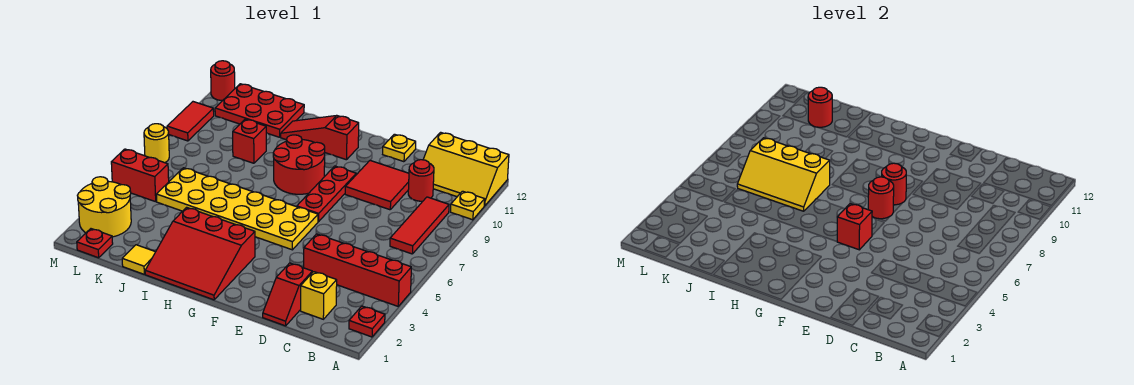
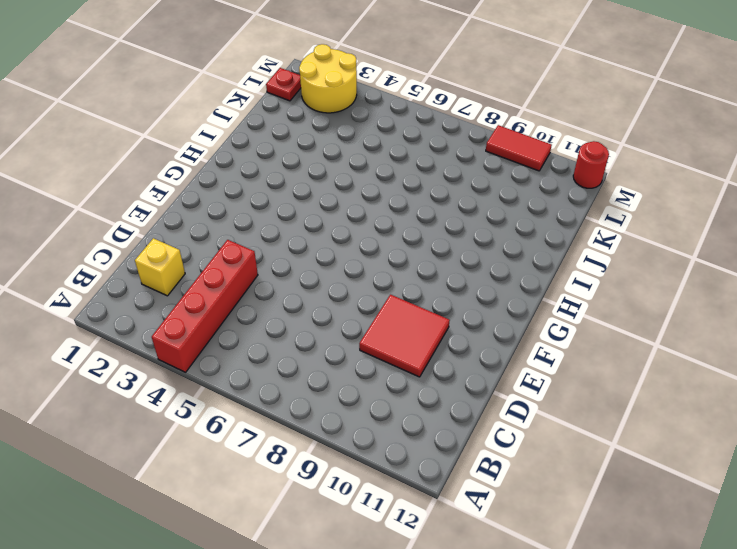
none -> red 1x1 plate [349,306,385,337]
none -> yellow 1x1 plate [451,191,485,220]
none -> yellow 2x3 slope [423,132,509,206]

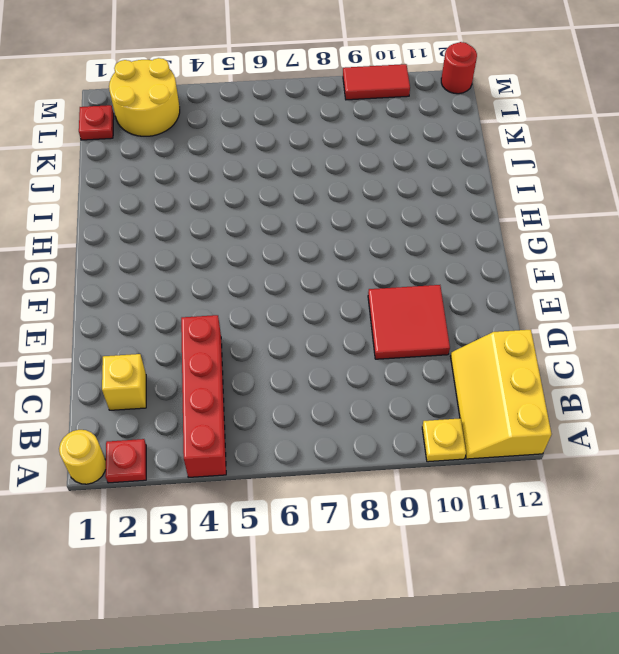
yellow 1x1 round brick [59,430,106,484] -> yellow 1x1 round brick moved to [144,124,169,163]
none -> red 1x3 tile [390,197,449,254]
none -> red 1x1 round brick [408,160,434,201]
none -> red 1x2 slope [263,263,312,326]

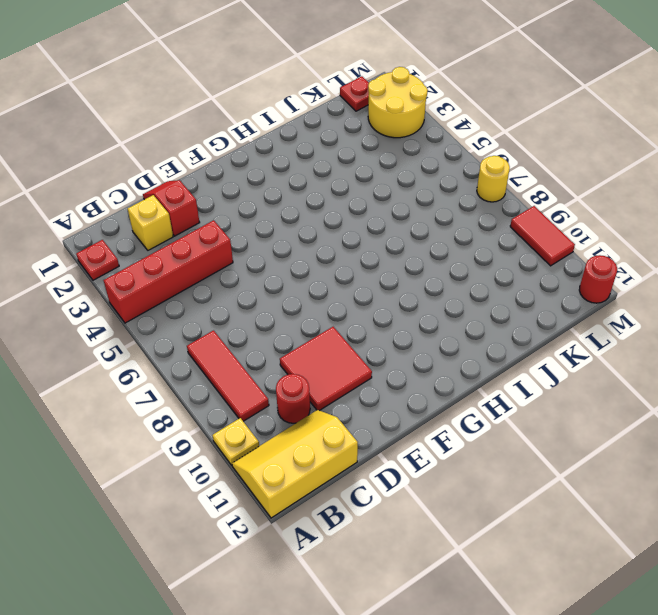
none -> yellow 1x1 plate [383,134,416,162]
none -> yellow 2x6 plate [157,168,318,250]
none -> red 1x3 plate [297,166,356,222]

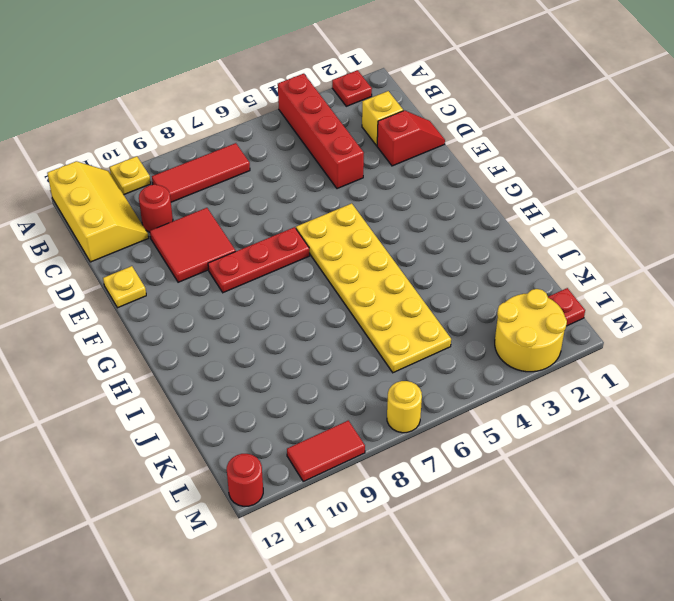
none -> red 3x3 slope [145,207,255,300]
none -> red 2x2 round brick [273,135,325,194]
none -> red 1x3 slope [281,116,359,160]

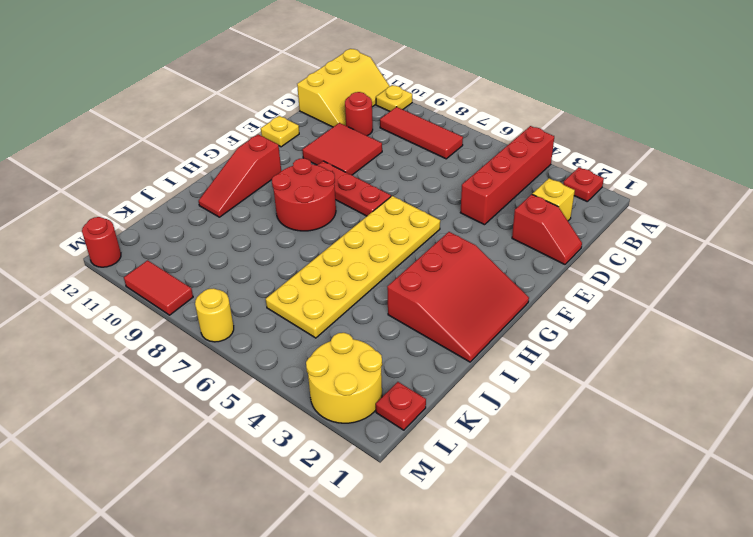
none -> yellow 1x1 tile [122,245,155,274]
none -> red 1x1 brick [233,119,266,163]
none -> red 2x3 plate [215,84,304,137]

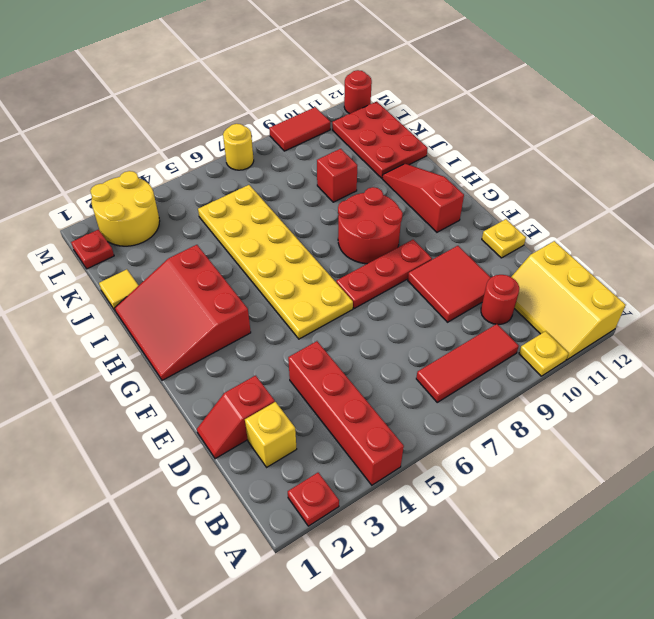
none -> red 1x2 brick [111,149,169,202]
none -> red 1x1 brick [837,204,872,250]
none -> red 1x1 round brick [868,177,894,219]

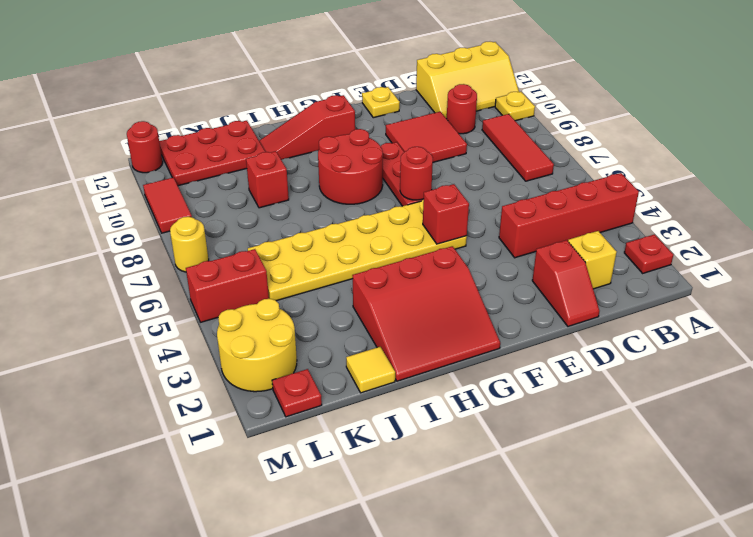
none -> red 1x1 round brick [882,163,906,205]
none -> yellow 2x3 slope [737,138,830,211]
none -> red 1x1 round brick [808,87,832,128]

